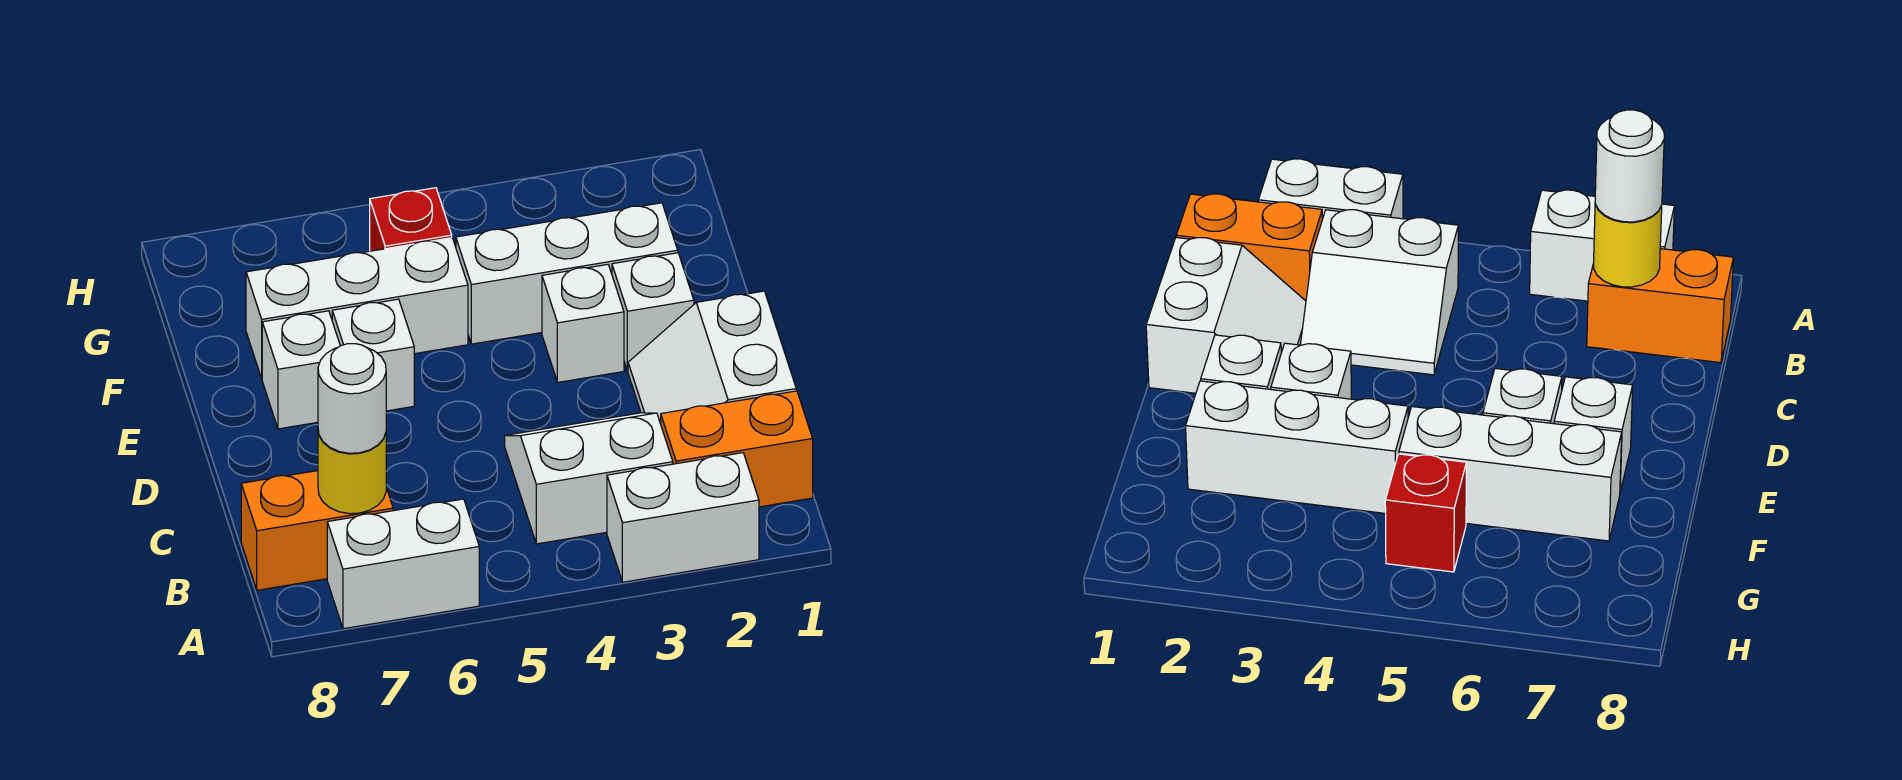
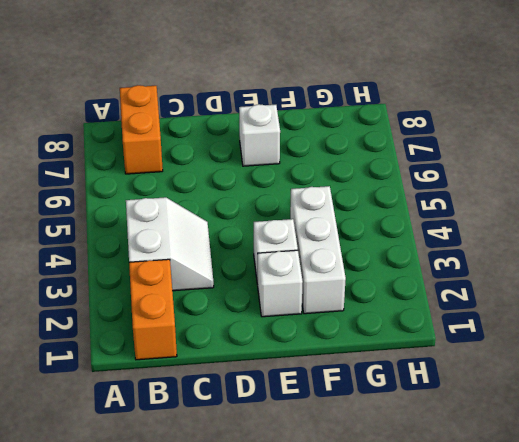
none -> white 1x2 brick [607,453,759,582]
none -> white 1x2 brick [327,499,479,629]
none -> white 2x2 slope [628,291,796,424]

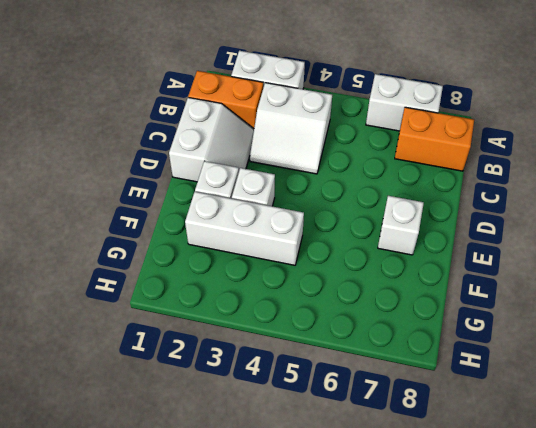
none -> white 1x1 brick [332,299,414,411]
none -> white 1x3 brick [246,238,468,378]
none -> red 1x1 brick [370,188,452,251]

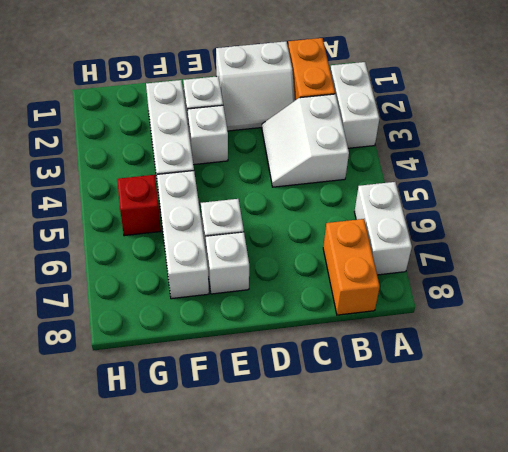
none -> yellow 1x1 round brick [318,431,386,514]
none -> white 1x1 round brick [318,344,386,453]

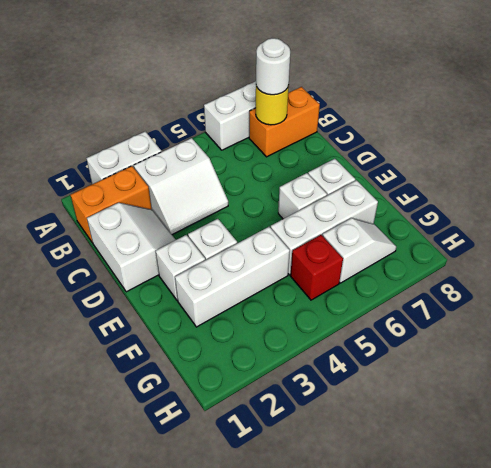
white 1x2 slope [322,218,396,283] -> none

